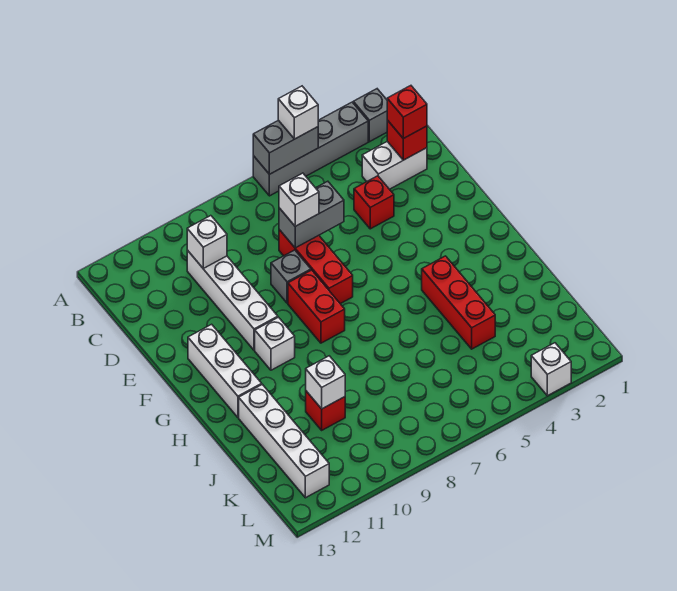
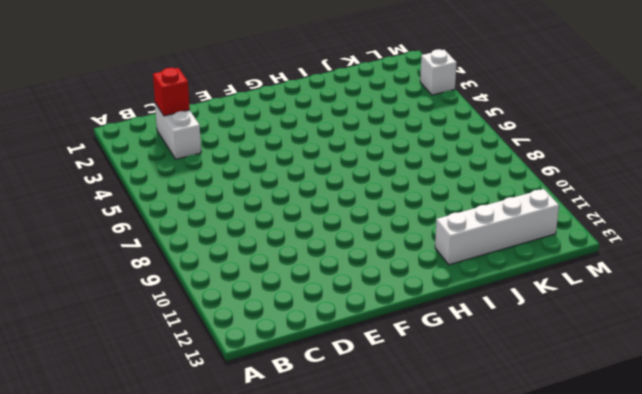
none -> grey 1x1 brick [353,89,387,142]
none -> grey 1x4 brick [253,102,368,196]
none -> white 1x4 brick [187,250,278,350]

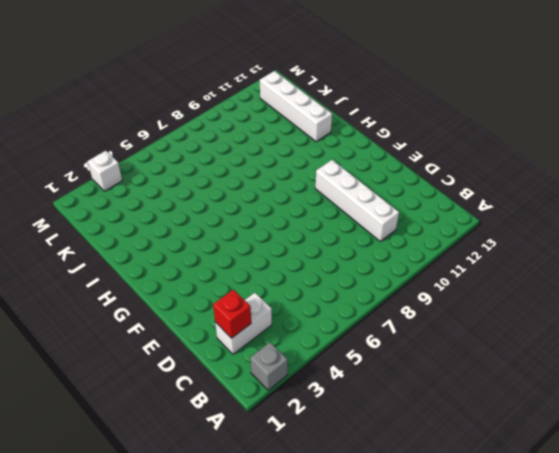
none -> grey 1x4 brick [253,102,368,196]
none -> red 1x1 brick [354,176,394,229]
none -> red 1x3 brick [279,230,353,304]

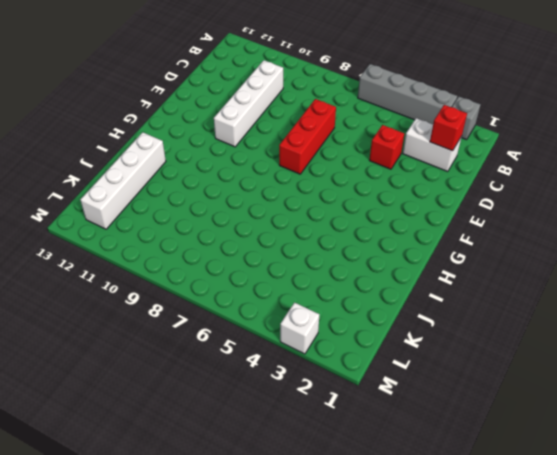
none -> grey 1x1 brick [271,250,311,303]
none -> red 1x2 brick [288,270,345,343]
none -> white 1x3 brick [188,324,262,417]

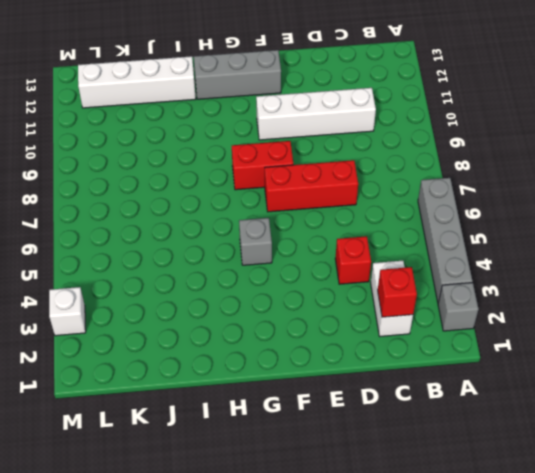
grey 1x3 brick [194,50,281,99] -> white 1x3 brick [188,324,262,417]
grey 1x1 brick [239,218,272,265] -> grey 1x1 brick moved to [271,250,311,303]
none -> white 1x1 brick [255,317,295,370]
none -> red 1x3 brick [422,256,495,349]
none -> red 1x1 brick [306,391,345,430]

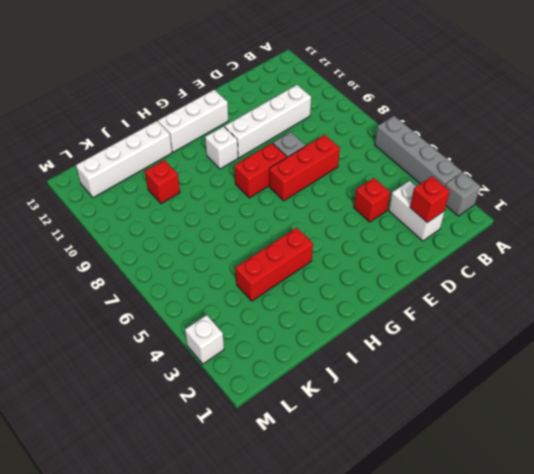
none -> grey 1x2 brick [253,120,318,174]
none -> white 1x1 brick [187,216,227,269]
none -> grey 1x2 brick [279,181,344,248]

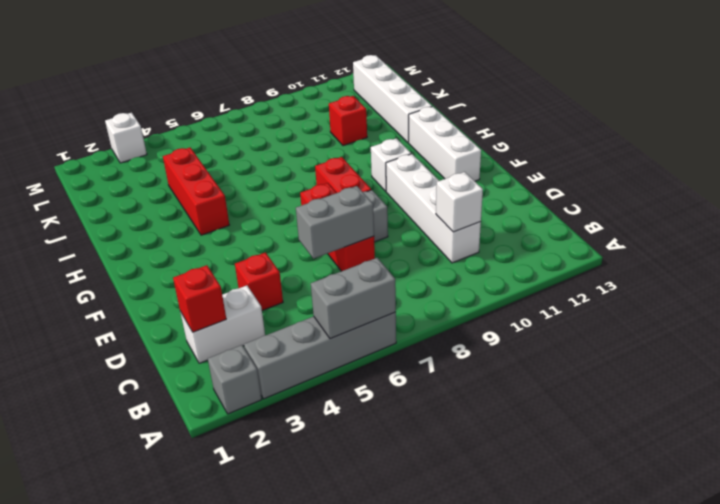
none -> white 1x1 brick [306,356,345,409]
none -> white 1x1 brick [278,86,318,139]
none -> red 1x1 brick [387,86,427,139]

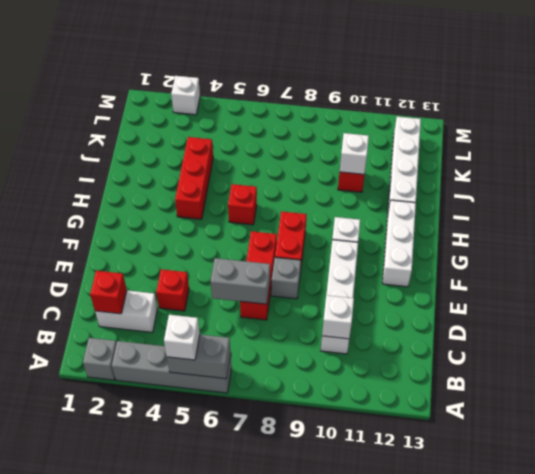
red 1x1 brick [228,184,257,225] -> red 1x1 brick moved to [387,86,427,139]
none -> white 1x1 brick [279,173,319,226]

